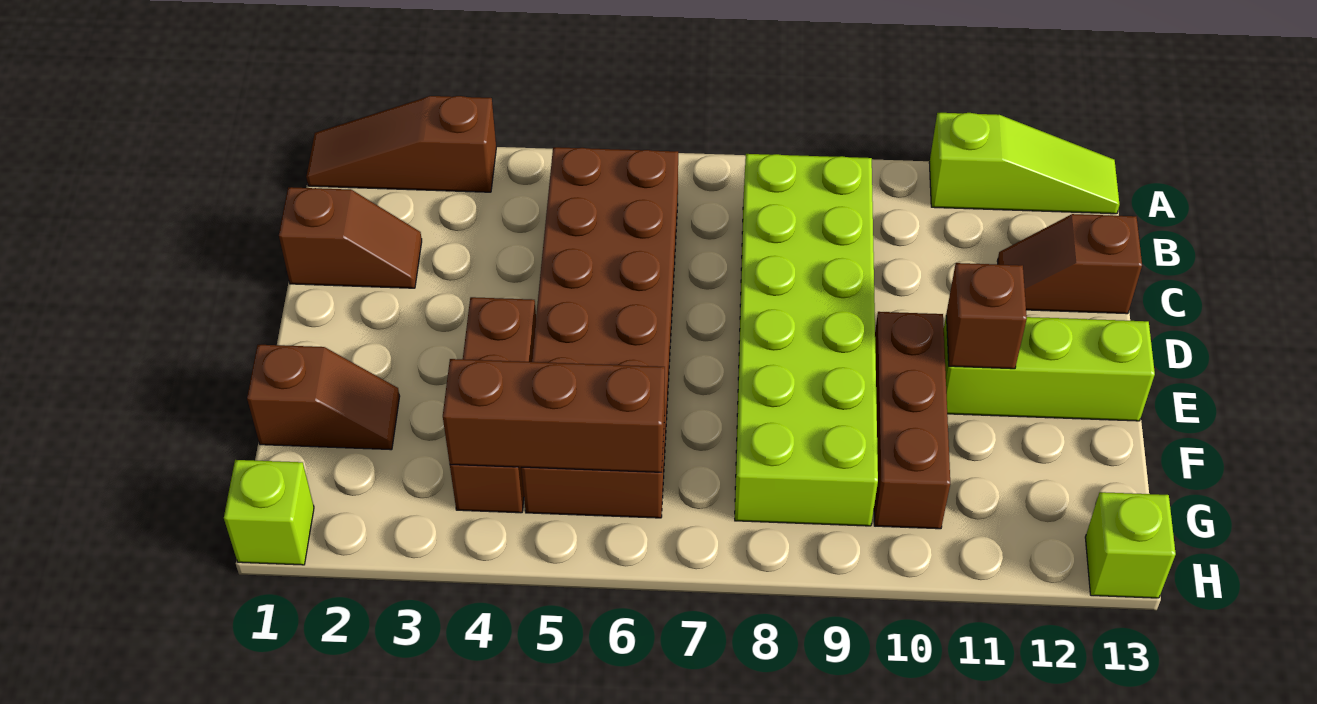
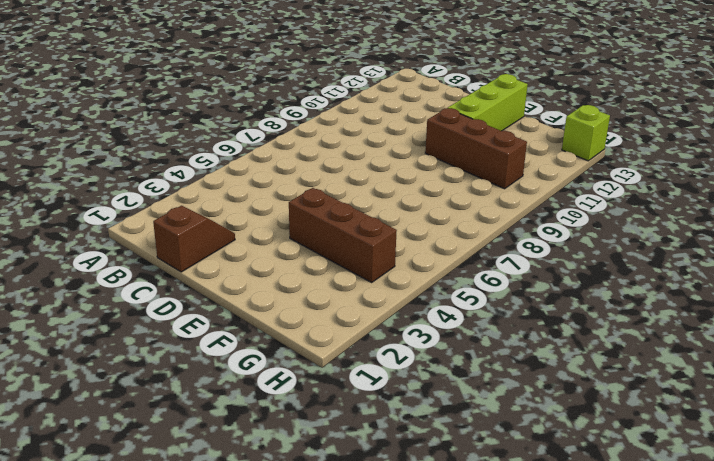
none -> brown 1x3 slope [306,96,496,192]
none -> lime 1x3 slope [929,113,1119,214]
none -> brown 2x6 brick [521,147,678,518]

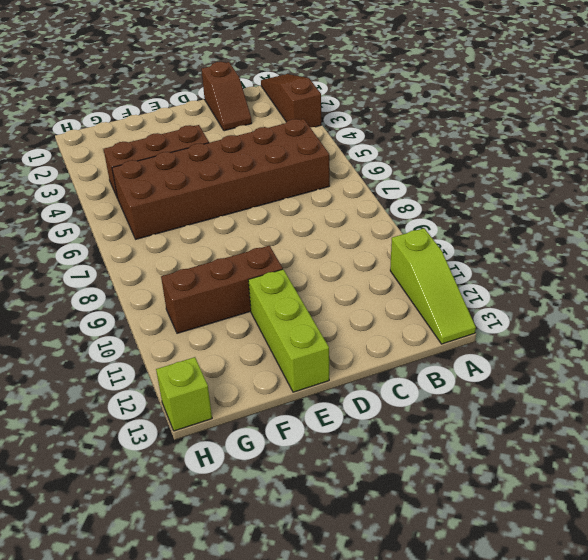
none -> lime 2x6 brick [735,154,878,526]
none -> brown 1x2 slope [997,214,1142,314]
none -> brown 1x2 slope [247,345,400,450]

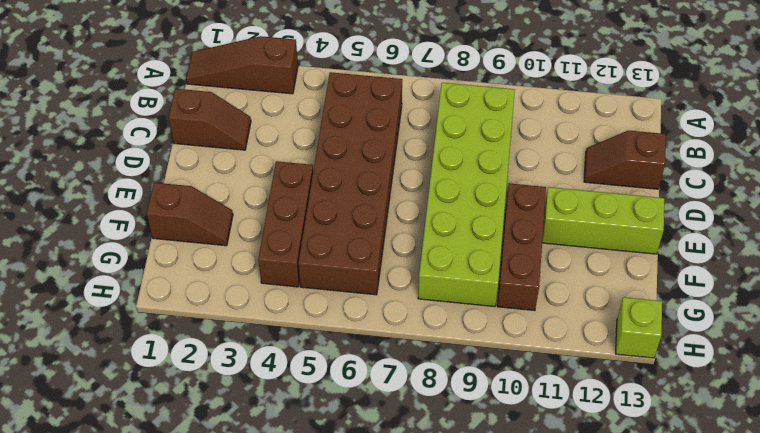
none -> lime 1x3 slope [929,113,1119,214]
none -> lime 1x1 brick [224,460,314,565]
none -> brown 1x1 brick [946,263,1027,369]

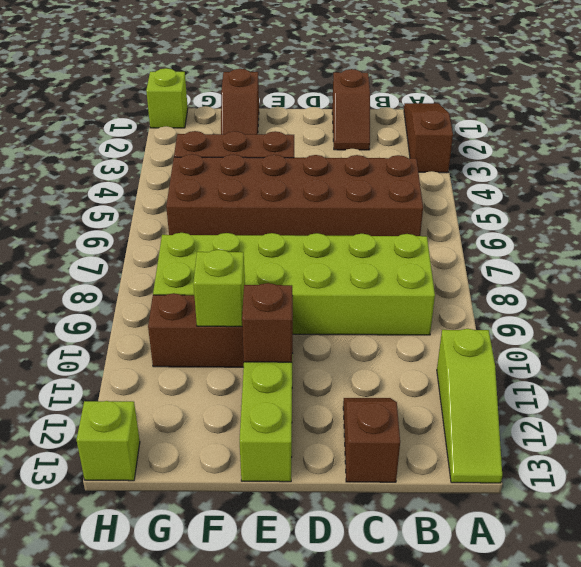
lime 1x1 brick [193,250,245,327] -> none
none -> brown 1x3 brick [443,359,665,472]

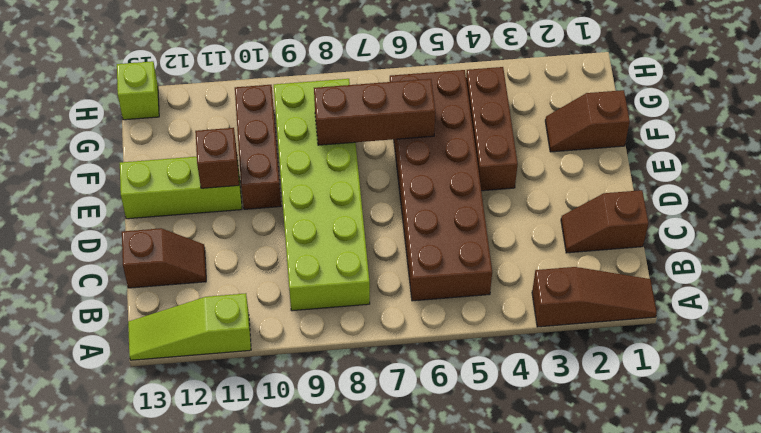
brown 1x3 brick [314,79,435,145] -> brown 1x3 brick moved to [443,359,665,472]
none -> lime 1x1 brick [224,460,314,565]

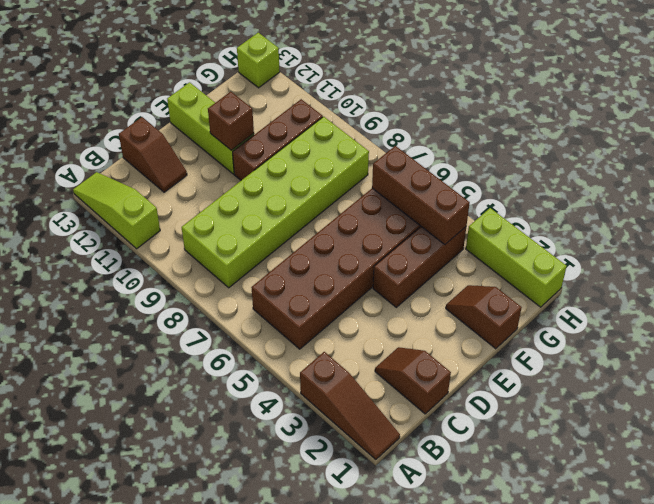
lime 1x3 brick [466,208,567,307] -> lime 1x1 brick [224,460,314,565]

